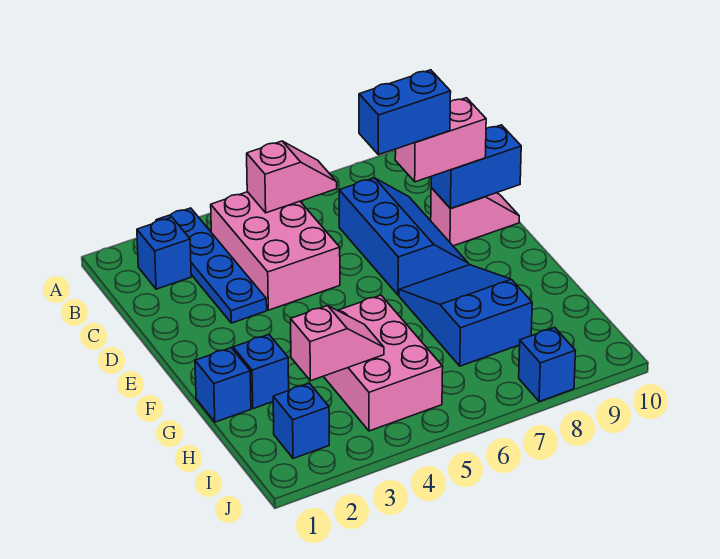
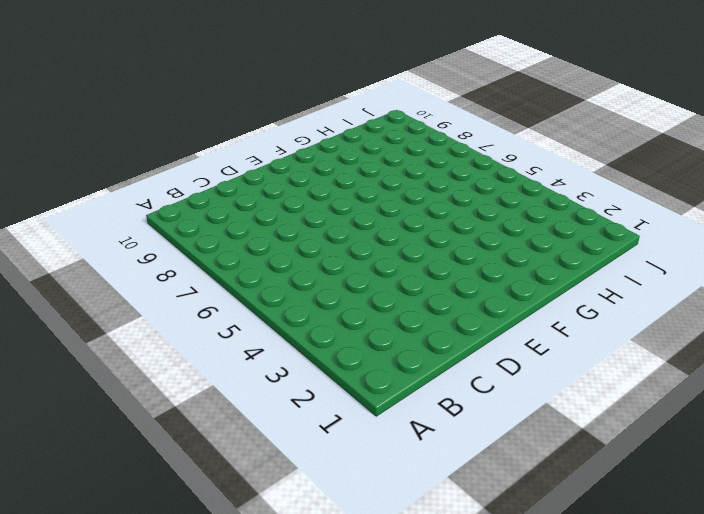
none -> blue 1x4 plate [156,208,267,323]
none -> blue 1x1 brick [137,217,191,289]
none -> pink 2x3 brick [211,192,340,310]

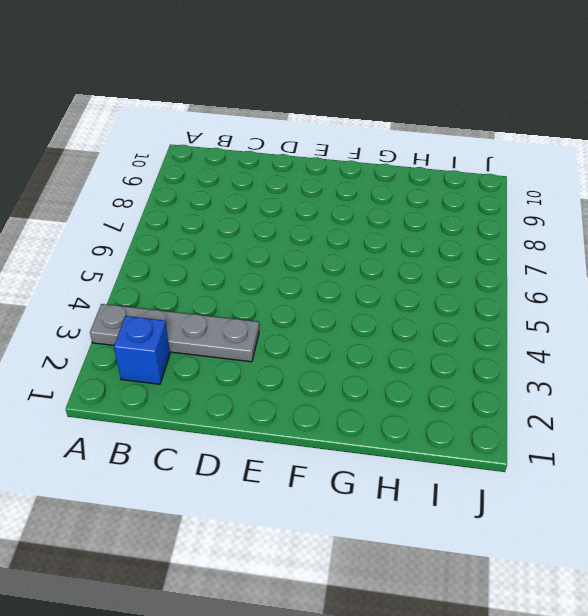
grey 1x4 plate [90,304,259,362] -> blue 1x4 plate [156,208,267,323]
none -> pink 2x3 brick [211,192,340,310]
none -> blue 2x3 slope [339,178,469,295]
none -> pink 1x2 slope [431,188,519,246]

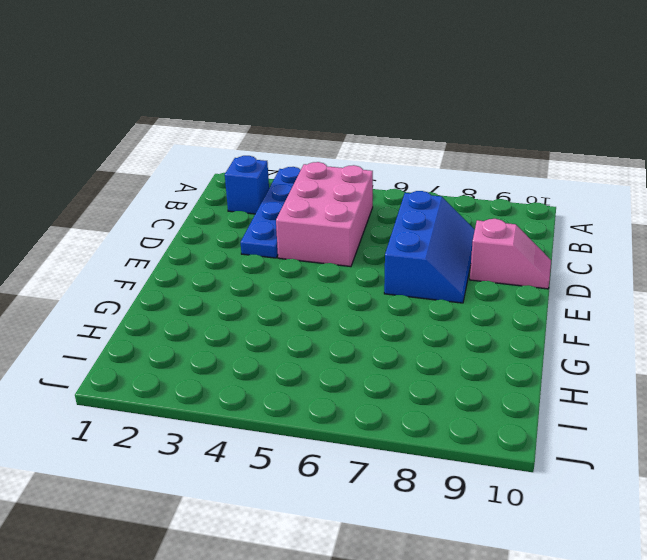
none -> blue 2x3 slope [399,265,532,366]
none -> blue 1x1 brick [195,348,251,422]
none -> blue 1x1 brick [233,335,289,409]

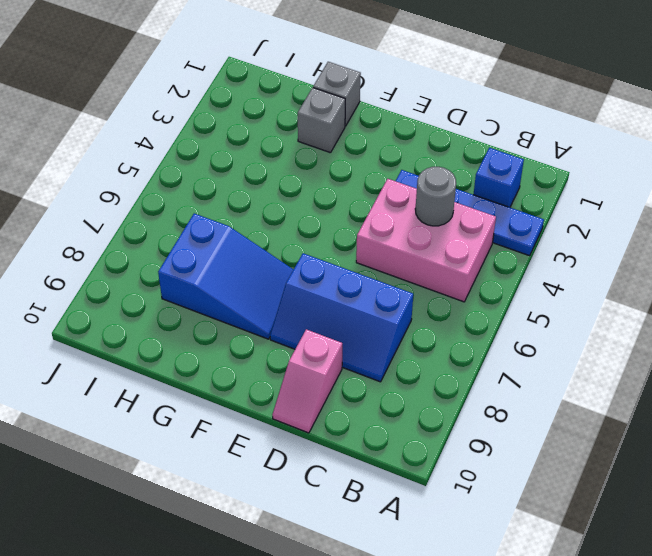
grey 1x1 round brick [415,167,456,226] -> none
grey 1x1 brick [313,62,361,126] -> blue 1x1 brick [195,348,251,422]
grey 1x1 brick [298,88,345,153] -> blue 1x1 brick [233,335,289,409]
none -> pink 2x3 brick [323,295,443,431]
none -> blue 1x1 brick [273,383,329,458]
none -> blue 1x1 brick [519,327,575,402]

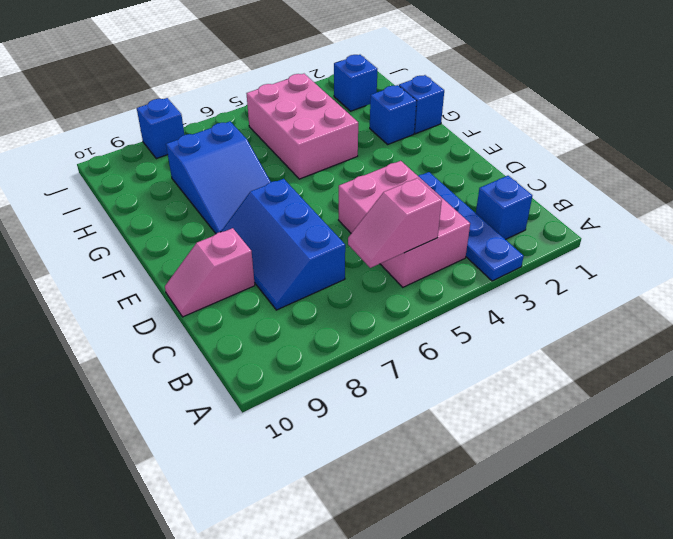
none -> blue 1x2 brick [431,125,521,208]
none -> pink 1x2 slope [291,306,384,381]
none -> pink 1x2 brick [395,98,486,182]

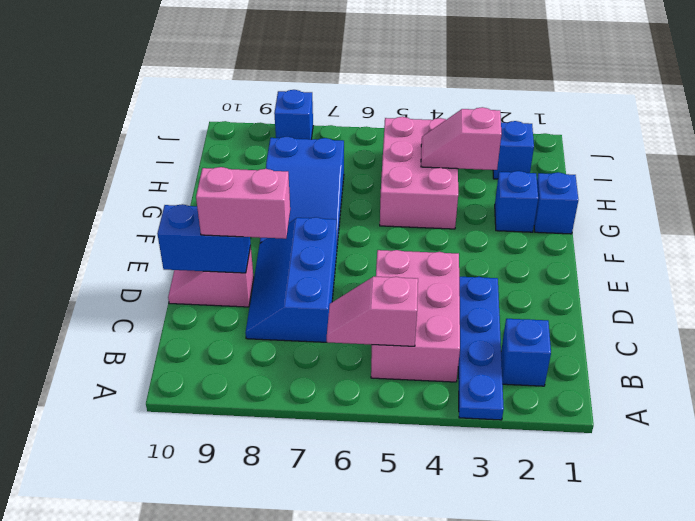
none -> blue 1x2 brick [359,70,451,155]

